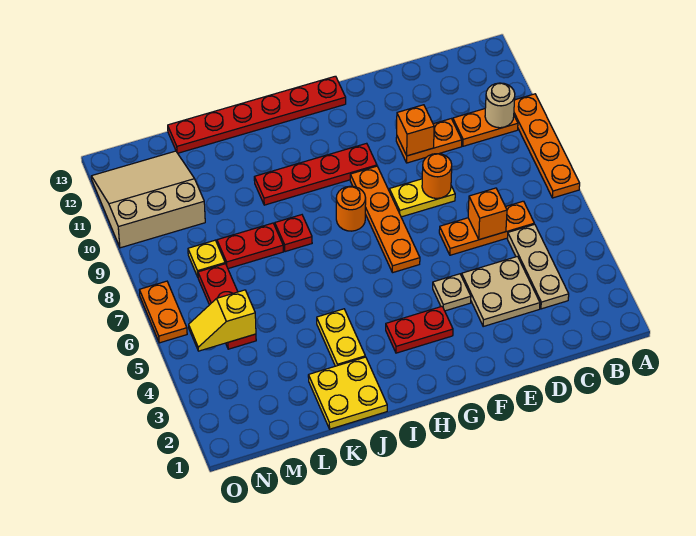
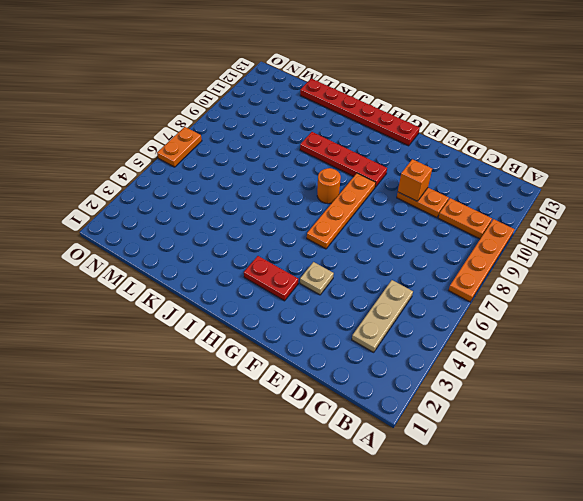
none -> orange 1x3 plate [439,201,534,255]
none -> tan 2x2 plate [462,256,540,326]
none -> yellow 1x2 plate [389,179,455,217]

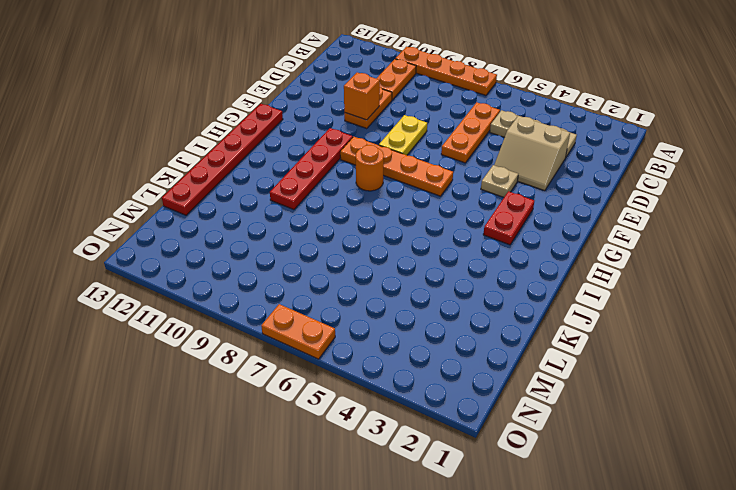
tan 2x2 slope [494,116,570,191] -> tan 2x2 plate [462,256,540,326]
none -> yellow 2x2 plate [308,357,387,429]
none -> yellow 1x2 plate [317,309,365,366]
none -> red 1x1 plate [275,215,312,252]

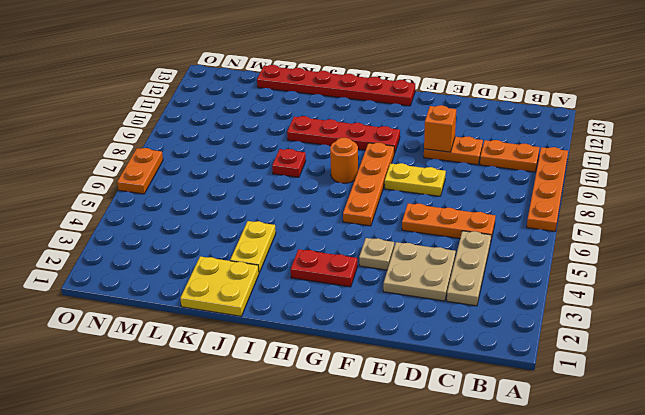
none -> red 1x2 plate [217,223,283,269]
none -> red 1x3 plate [198,264,256,349]
none -> yellow 1x1 plate [188,240,225,277]

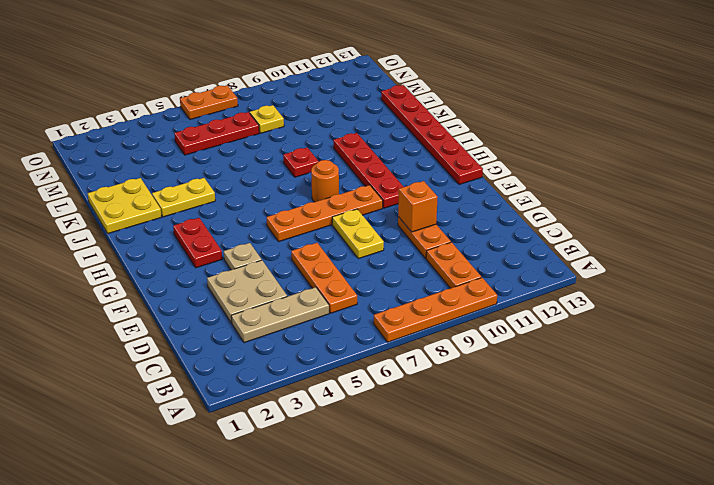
none -> red 1x2 plate [217,223,283,269]
none -> tan 3x3 slope [91,151,205,248]
none -> tan 1x1 round brick [485,83,515,128]

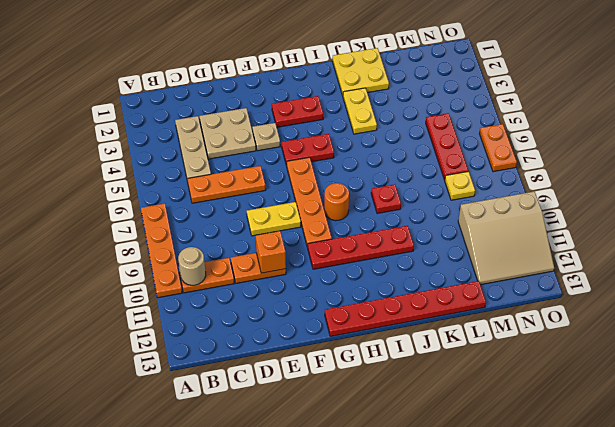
red 1x2 plate [282,134,334,166] -> red 1x2 plate moved to [217,223,283,269]
none -> orange 1x1 brick [468,188,507,240]
none -> orange 1x1 round brick [422,154,452,198]
none -> yellow 1x2 slope [189,290,256,351]

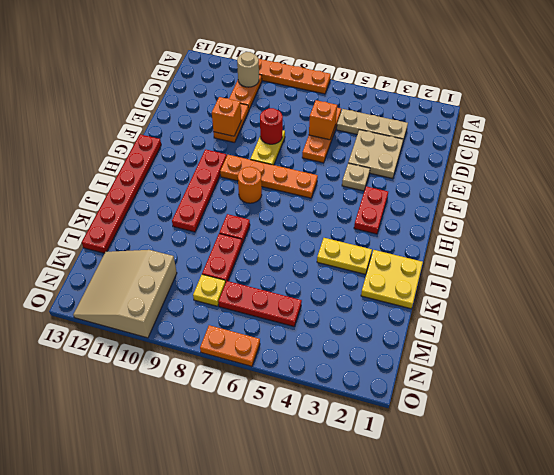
red 1x1 round brick [260,108,283,144] -> orange 1x1 round brick [422,154,452,198]
none -> yellow 1x2 slope [189,290,256,351]

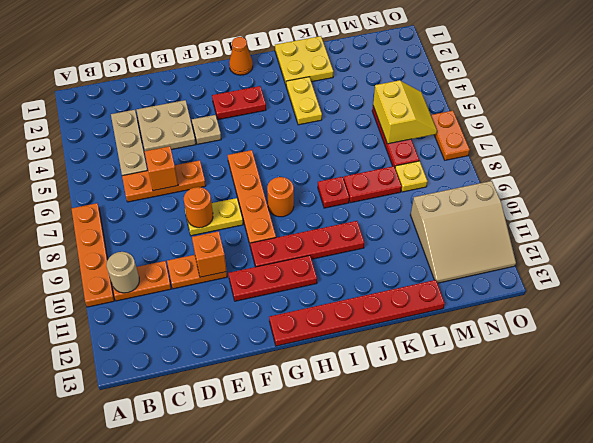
red 1x3 plate [228,255,317,301] -> none
orange 1x1 cone [229,37,253,75] -> none
yellow 2x2 slope [373,80,437,144] -> yellow 1x2 slope [189,290,256,351]

